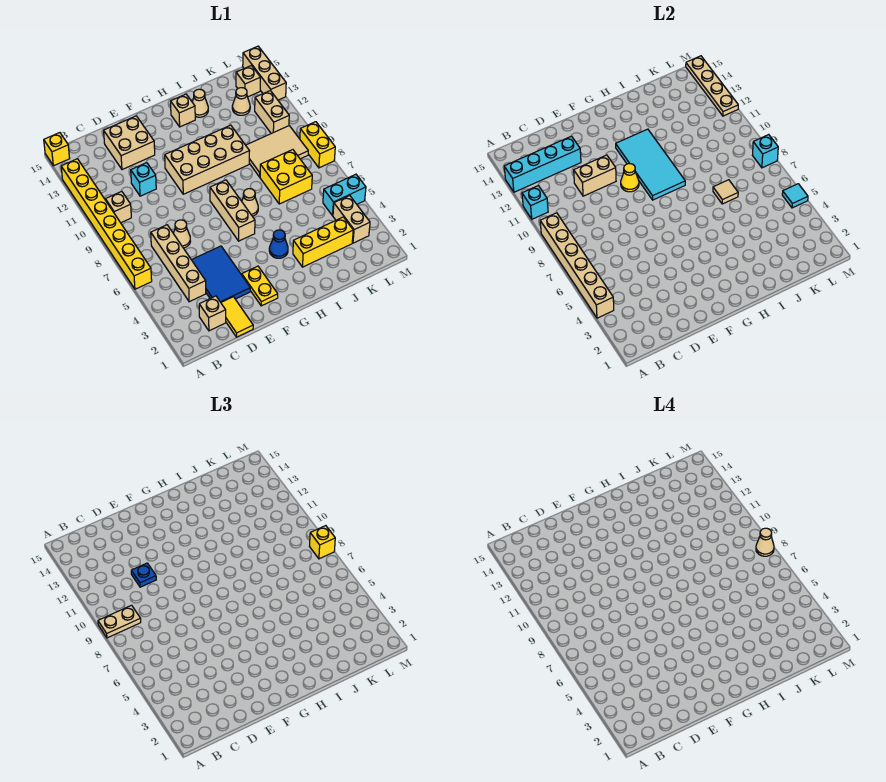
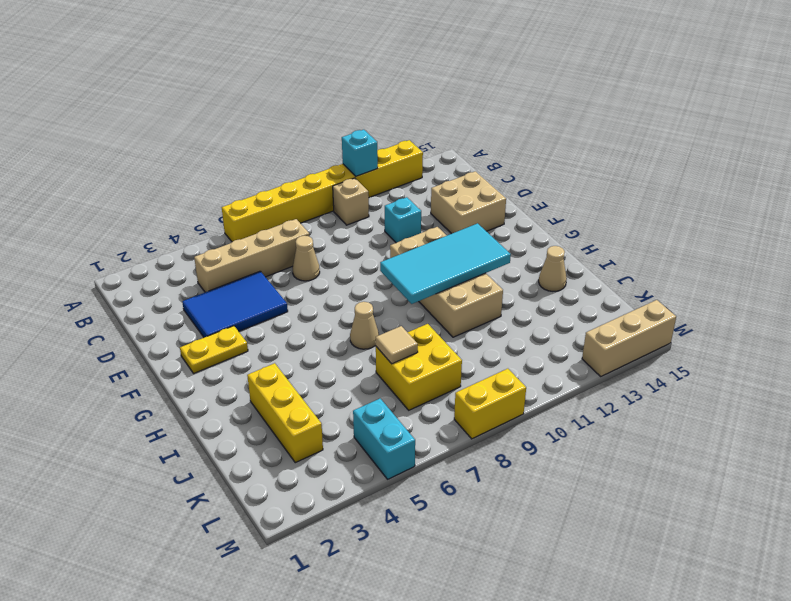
none -> yellow 1x1 brick [44,133,70,166]
none -> tan 1x1 brick [199,296,226,331]
none -> yellow 1x2 tile [221,297,253,337]
none -> tan 1x3 brick [210,180,255,241]

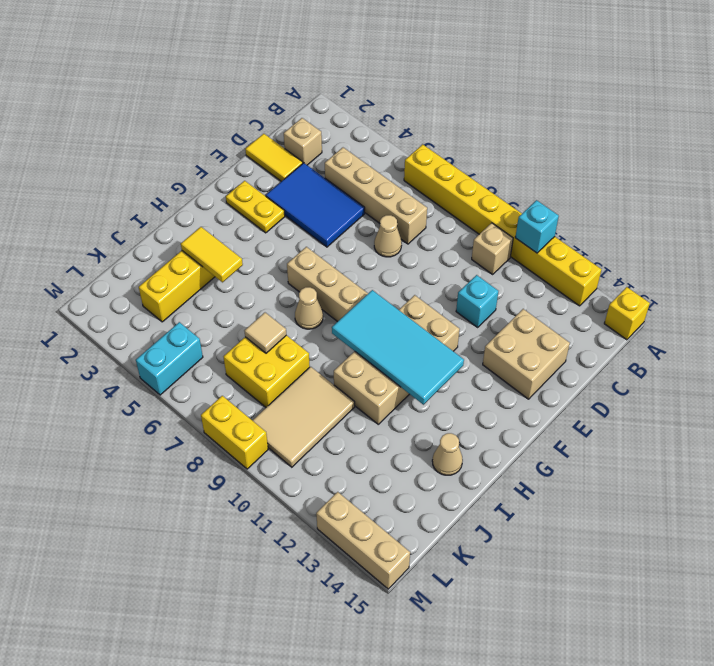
yellow 1x2 tile [181,227,243,282] -> none
none -> blue 1x1 cone [269,230,288,258]
none -> tan 1x1 brick [171,94,195,127]
none -> tan 1x1 cone [232,88,250,115]
none -> tan 1x2 brick [333,196,370,243]

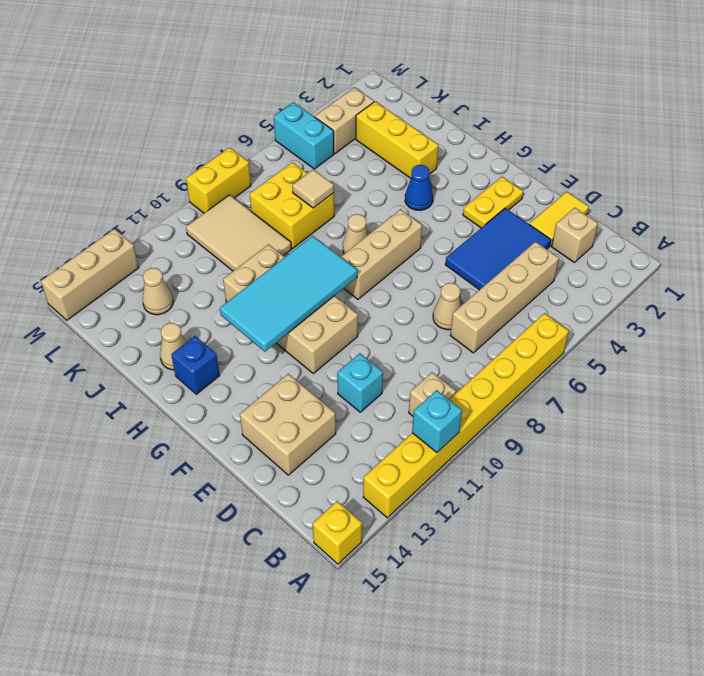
blue 1x1 brick [171,336,220,394] -> tan 1x1 brick [171,94,195,127]
none -> tan 1x2 brick [255,90,289,134]
none -> tan 1x1 brick [236,66,261,97]
none -> tan 1x6 brick [540,213,614,318]
none -> cyan 1x4 brick [504,136,581,192]

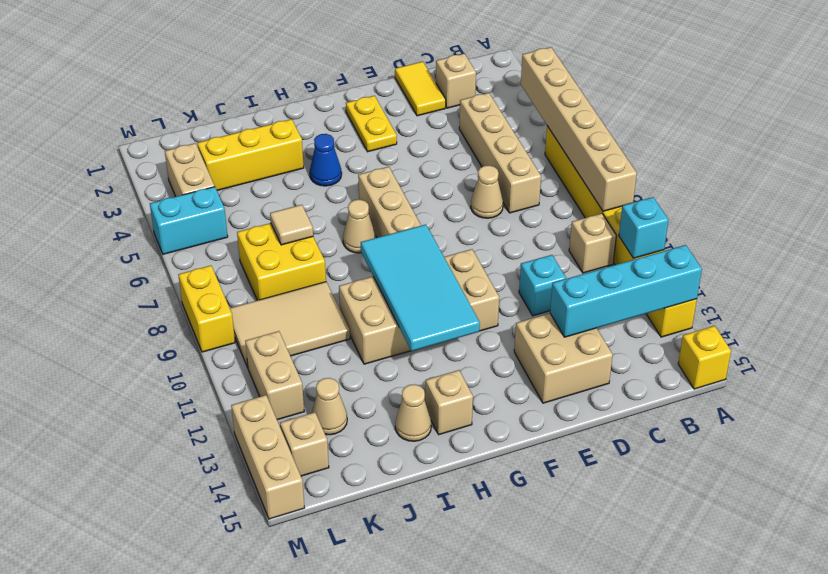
none -> blue 2x3 tile [191,246,250,302]
none -> tan 1x2 brick [574,155,616,196]
none -> yellow 1x1 cone [621,164,639,192]
none -> cyan 1x1 tile [782,184,808,208]

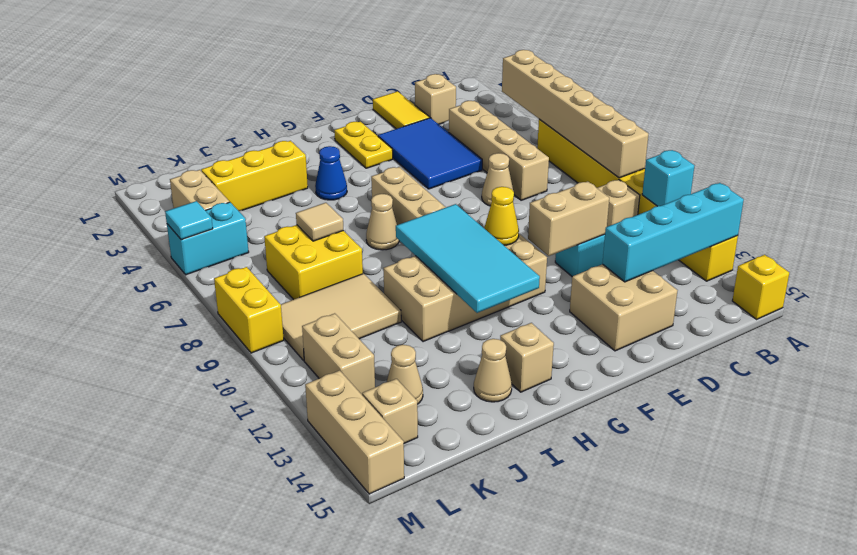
none -> cyan 1x1 brick [752,135,778,168]
none -> tan 1x4 plate [686,56,738,116]
none -> tan 1x2 plate [98,605,141,638]
none -> blue 1x1 plate [131,563,156,587]

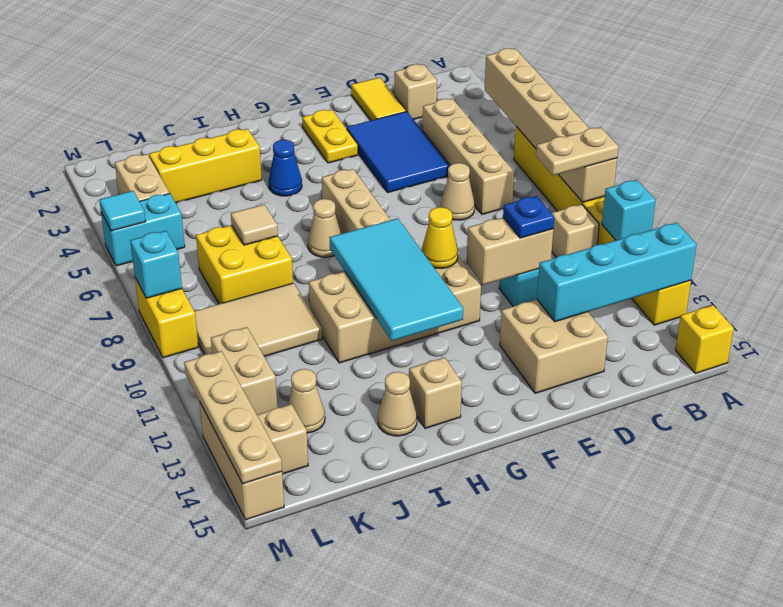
none -> yellow 1x1 brick [309,526,335,559]
none -> tan 1x1 cone [756,528,774,556]

